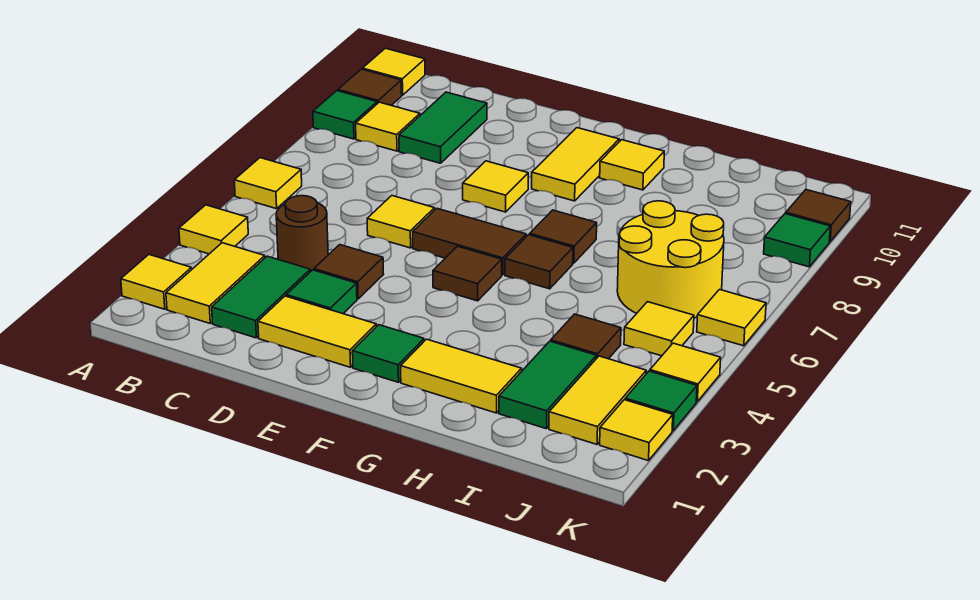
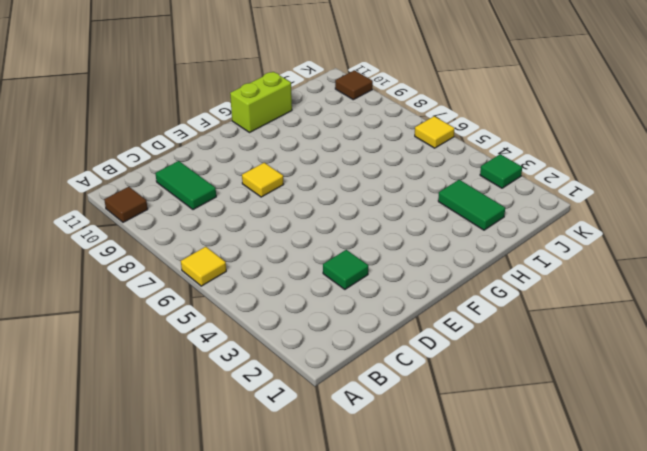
lime 1x2 brick [230,72,292,132] -> none
none -> yellow 1x1 tile [121,255,192,309]
none -> yellow 1x1 tile [179,205,248,254]
none -> green 1x1 tile [313,91,377,139]
none -> yellow 1x1 tile [362,48,425,95]

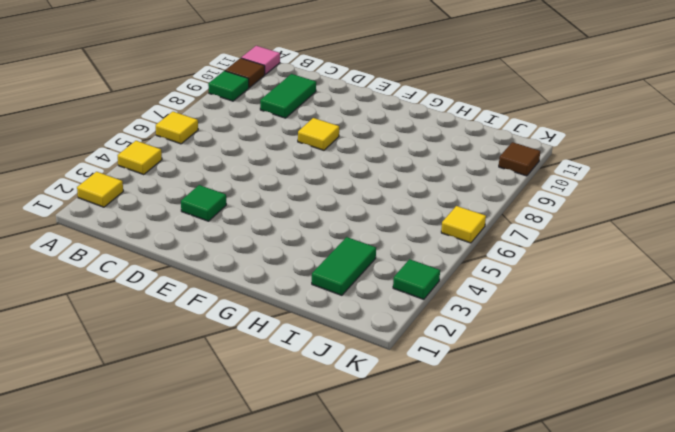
pink 1x1 tile [241,46,280,74] -> yellow 1x1 tile [362,48,425,95]
none -> yellow 1x2 tile [166,243,265,323]
none -> yellow 1x1 tile [356,102,420,151]
none -> green 1x2 tile [212,256,310,338]
none -> brown 1x1 round brick [276,196,328,272]

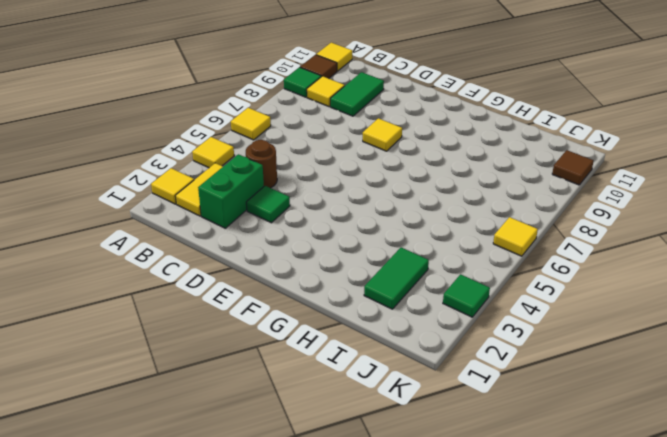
green 1x2 brick [198,154,264,228] -> green 1x2 tile [212,256,310,338]
none -> yellow 1x2 tile [258,296,376,367]
none -> brown 1x1 tile [314,245,384,299]
none -> yellow 1x1 tile [367,196,435,248]
none -> brown 1x2 tile [413,209,526,275]

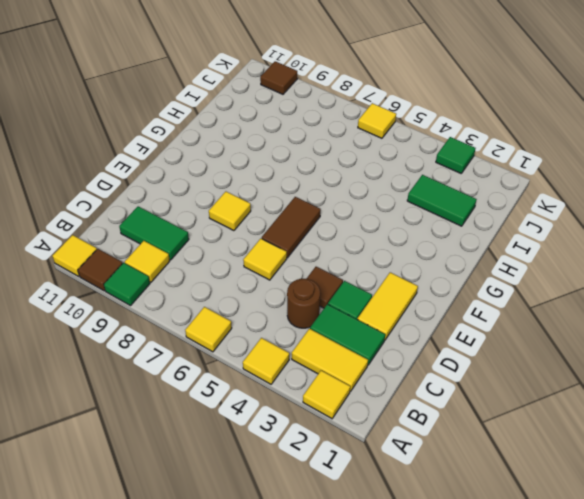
none -> green 1x1 tile [352,325,424,382]
none -> brown 1x1 tile [433,246,502,301]
none -> yellow 1x2 tile [532,128,619,201]
none -> yellow 1x2 tile [401,339,522,413]

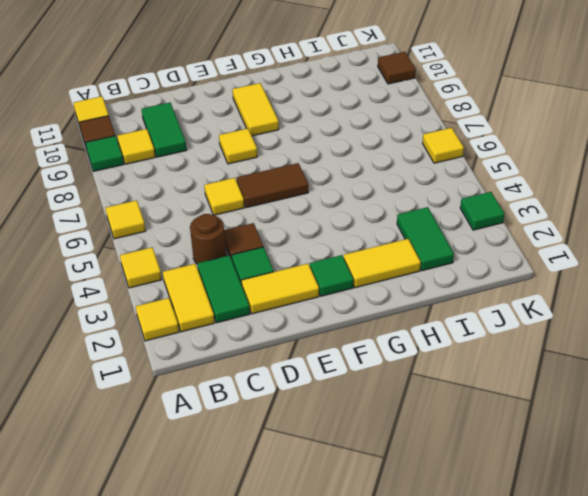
none -> brown 1x1 tile [433,246,502,301]
none -> brown 1x1 tile [505,235,573,289]
none -> brown 1x1 tile [530,210,597,263]
none -> yellow 1x1 tile [600,140,664,190]

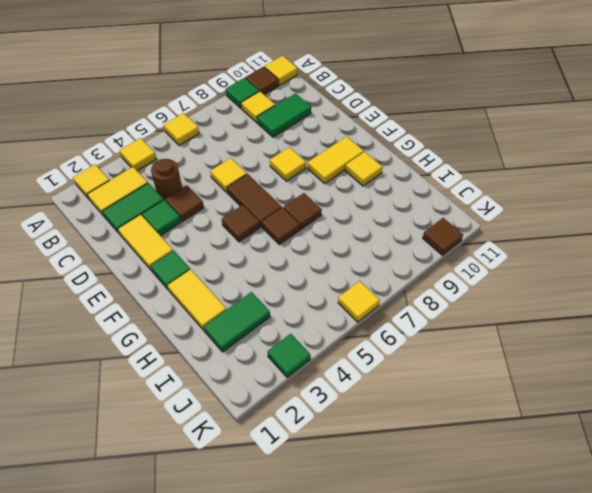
none -> brown 1x1 tile [551,314,621,359]
none -> yellow 2x2 round brick [617,201,724,318]
none -> yellow 1x2 tile [549,356,646,444]
none -> yellow 1x1 tile [624,302,694,356]

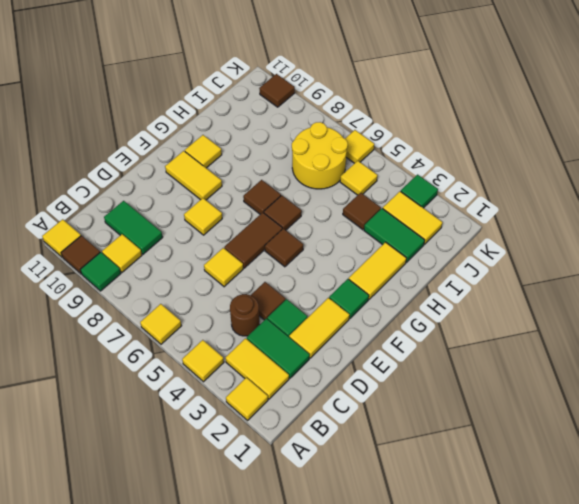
none -> yellow 1x1 tile [600,400,673,461]
none -> yellow 1x1 tile [650,343,721,402]
none -> green 1x1 tile [764,214,830,267]

